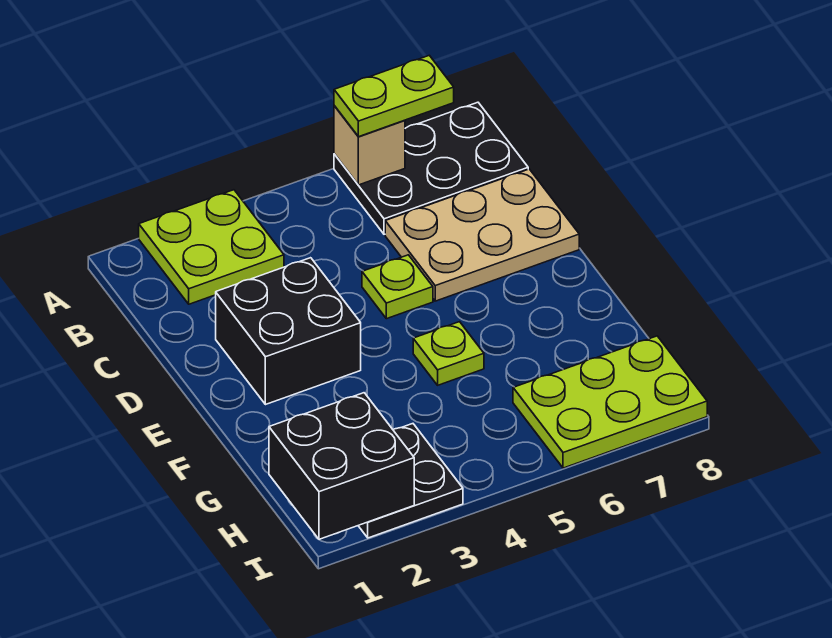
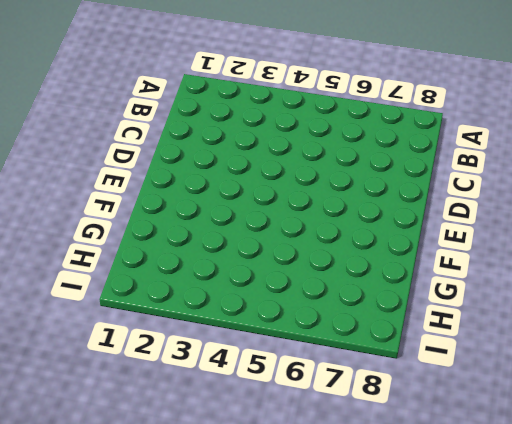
none -> lime 2x2 plate [139,190,284,304]
none -> black 2x3 plate [334,102,528,234]

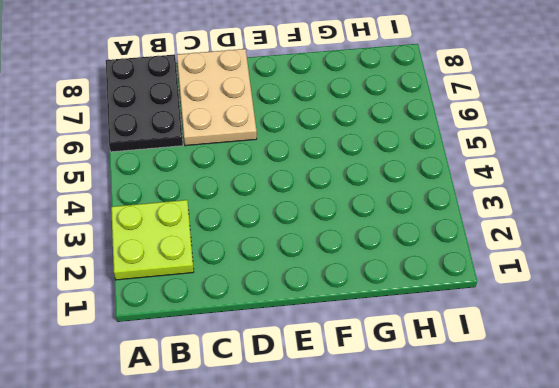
none -> black 2x2 brick [216,258,361,405]
none -> lime 1x1 plate [362,255,433,319]

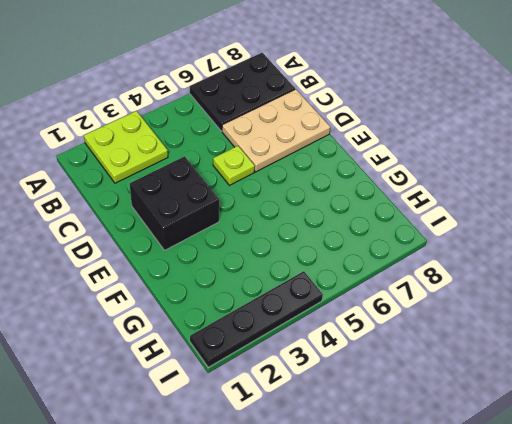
black 1x4 plate [190,271,323,367] -> black 2x2 plate [358,424,463,538]
none -> lime 1x1 plate [413,322,484,385]
none -> lime 2x3 plate [513,336,707,468]

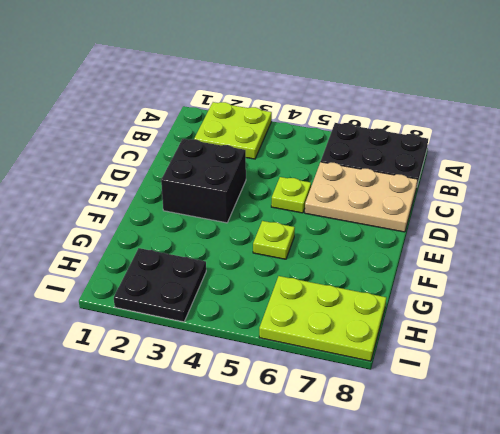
none -> tan 1x1 brick [334,106,405,185]
none -> black 2x2 brick [269,393,414,539]

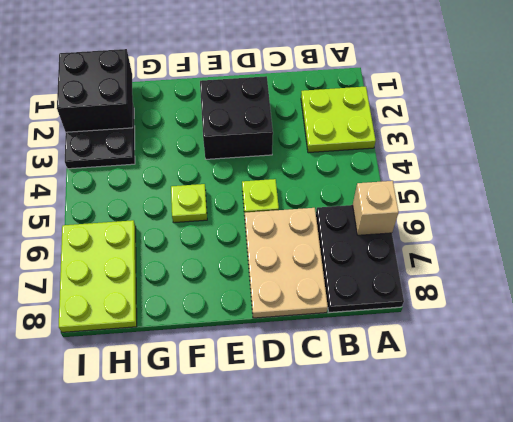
none -> lime 1x2 plate [334,55,454,137]

